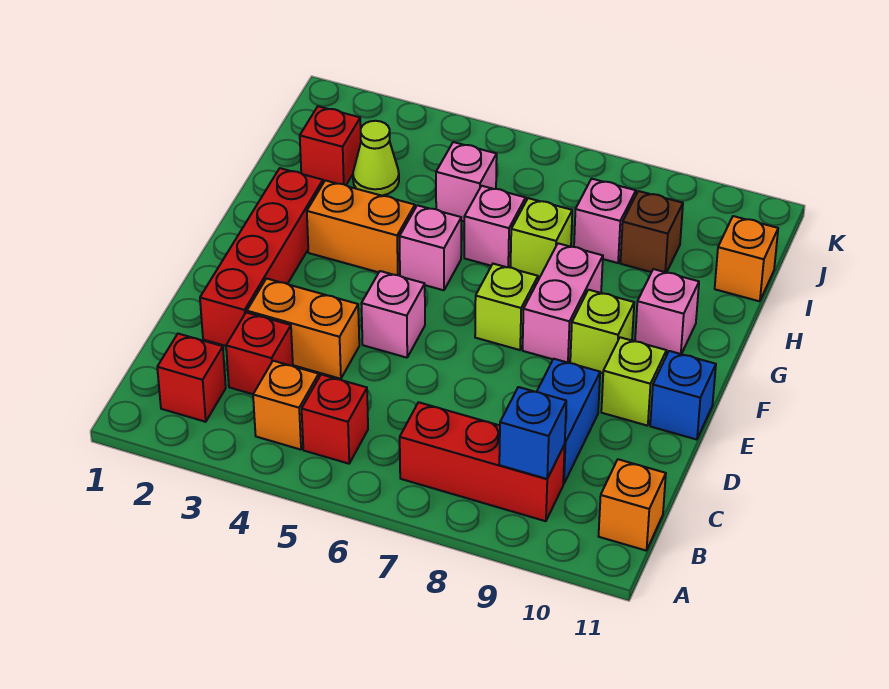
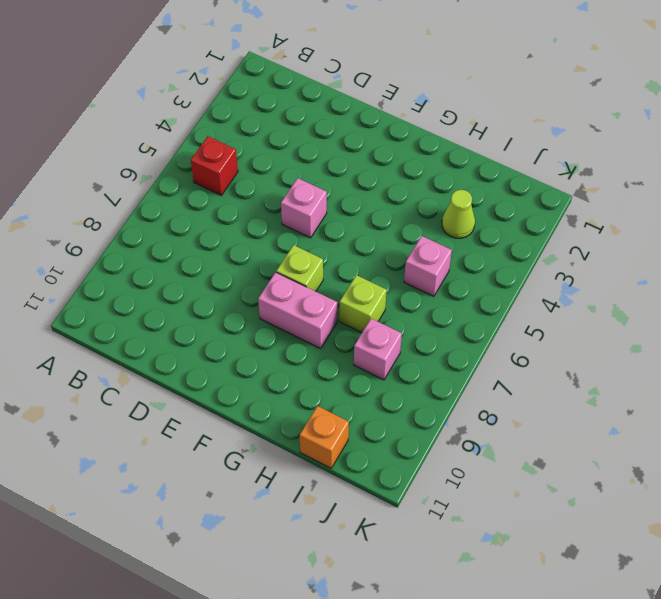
none -> red 1x1 brick [157,334,226,422]
none -> orange 1x1 brick [253,361,319,450]
none -> red 1x3 brick [399,402,565,521]

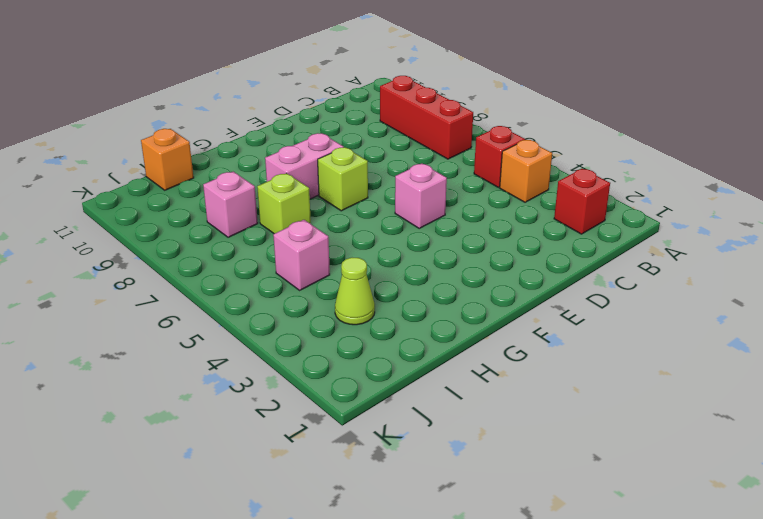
none -> orange 1x1 brick [599,459,666,551]
none -> red 1x1 brick [226,312,293,394]
none -> blue 1x2 brick [537,359,600,484]

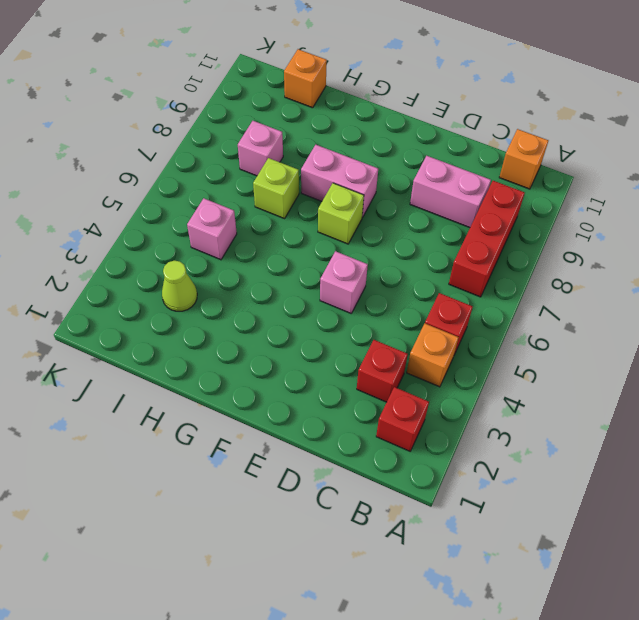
pink 1x2 brick [410,156,491,228] -> blue 1x2 brick [537,359,600,484]
none -> red 1x4 brick [200,168,323,346]
none -> orange 1x2 brick [247,279,359,379]
none -> lime 1x1 brick [601,337,666,426]

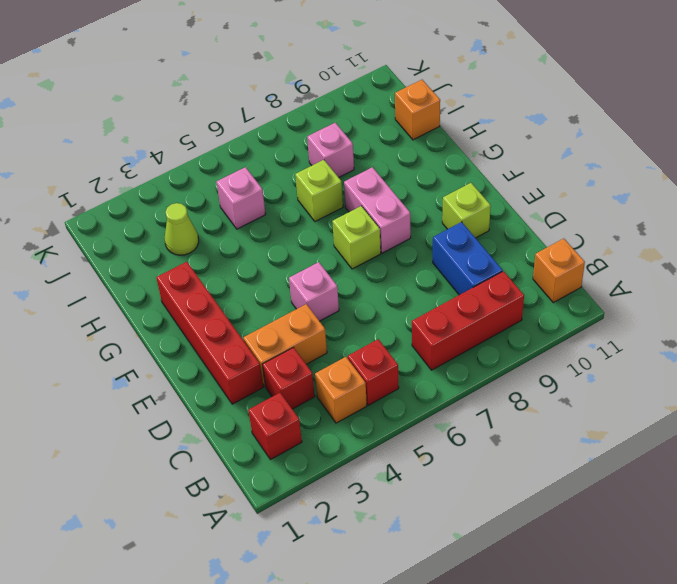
none -> blue 1x1 brick [650,351,716,440]
none -> lime 1x1 brick [570,290,634,373]
none -> orange 1x2 brick [307,180,415,275]

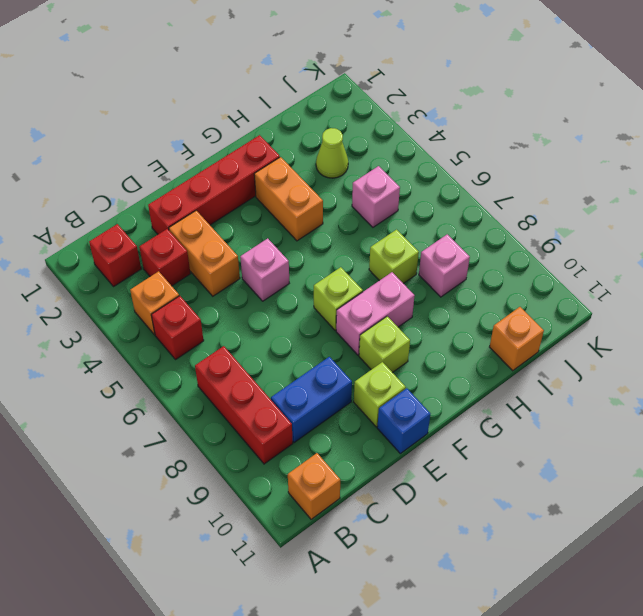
none -> pink 1x1 brick [399,205,461,290]
none -> pink 1x1 brick [635,269,699,354]
none -> pink 1x1 brick [464,186,526,267]

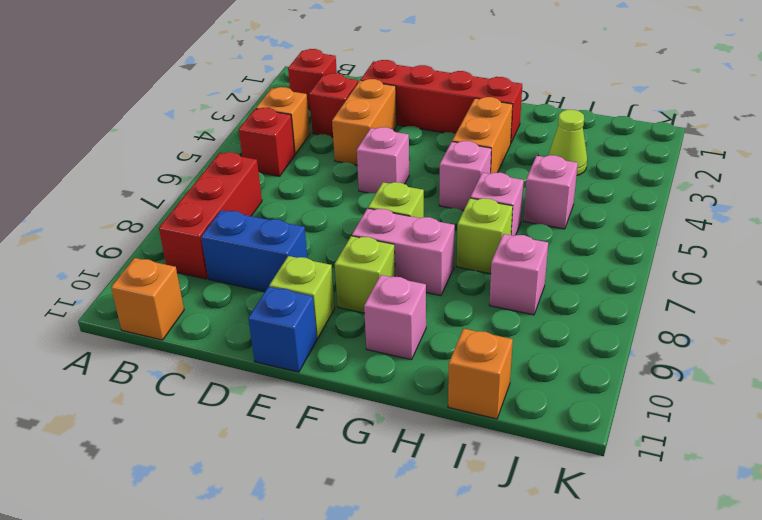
none -> red 1x1 brick [300,106,361,185]
none -> brown 1x1 brick [620,191,683,273]
none -> blue 1x1 brick [499,387,566,479]

